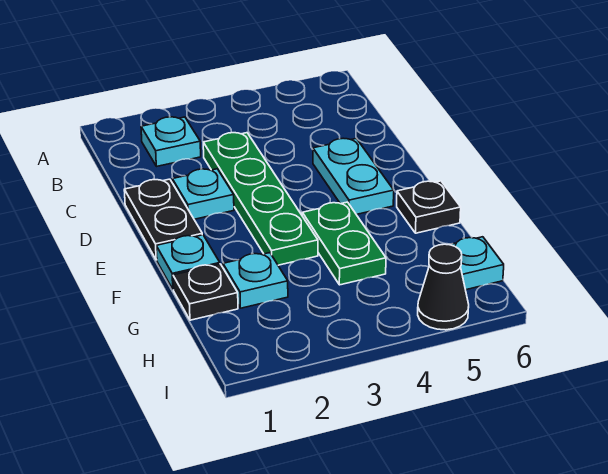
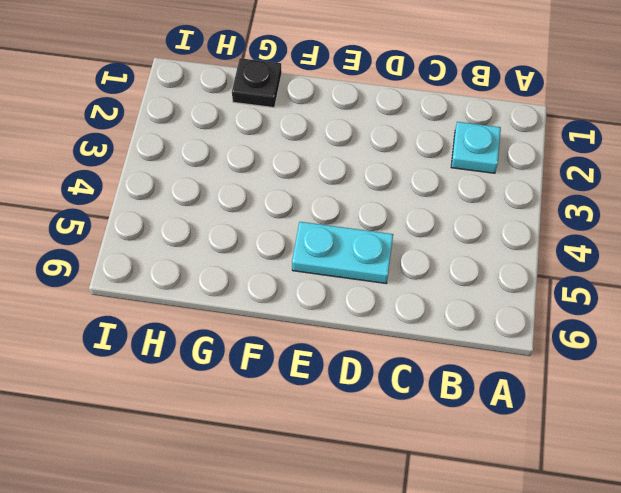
none -> green 1x4 plate [203,133,318,265]
none -> black 1x2 plate [124,179,202,260]
none -> cyan 1x1 plate [172,169,234,219]

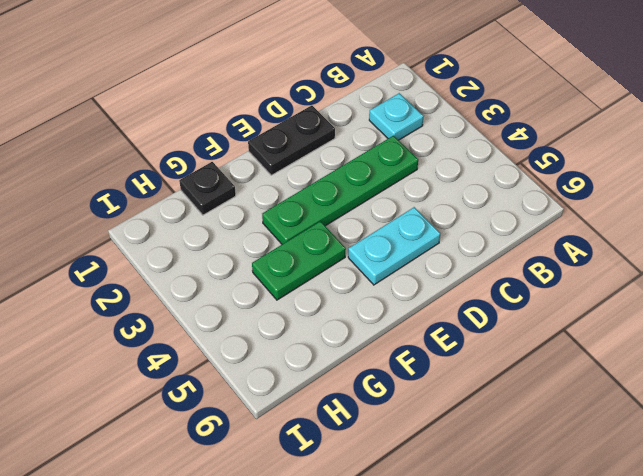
none -> cyan 1x1 plate [172,169,234,219]
none -> cyan 1x1 plate [156,235,220,290]
none -> black 1x1 plate [397,181,461,233]

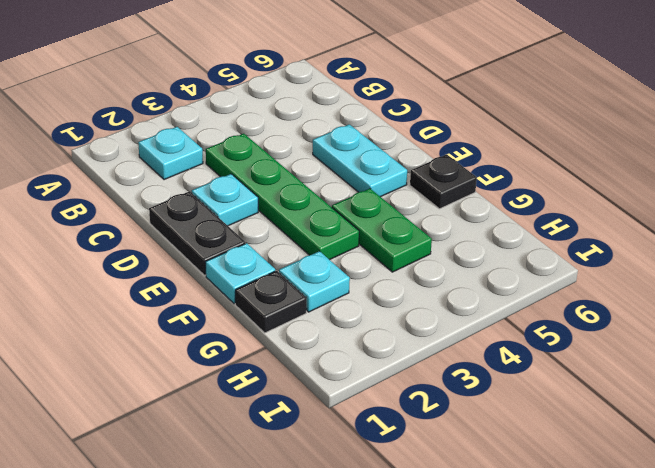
none -> cyan 1x1 plate [450,237,504,290]
none -> black 1x1 cone [418,244,469,330]

